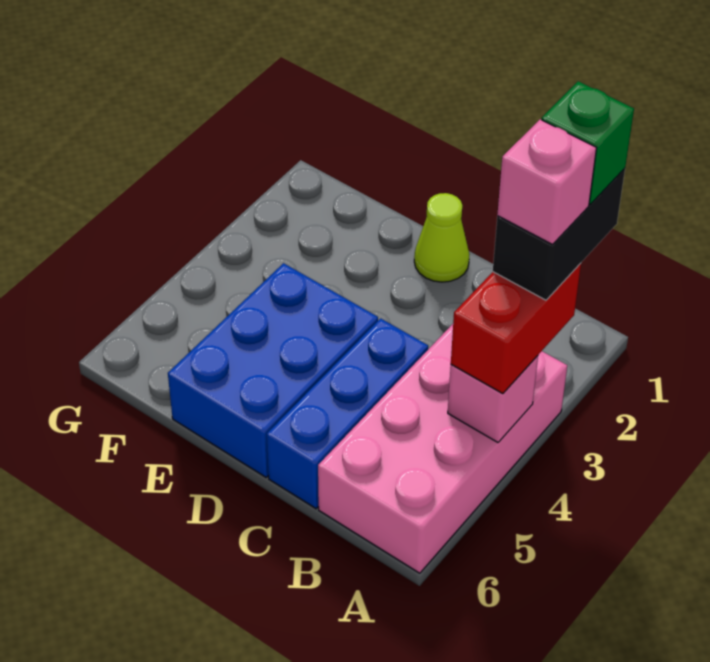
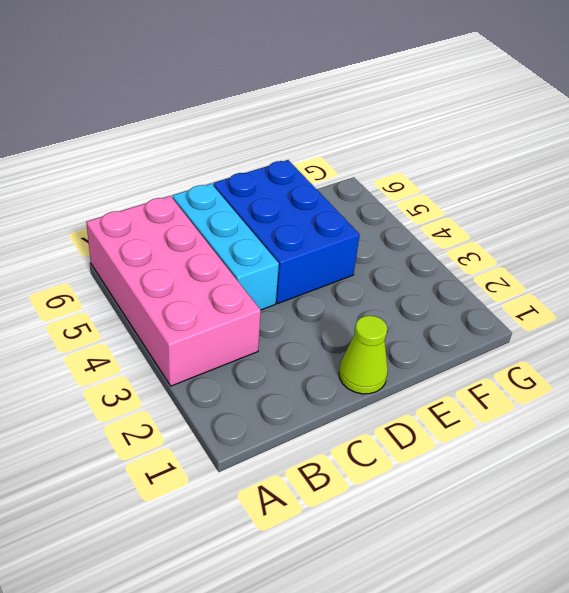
cyan 1x3 brick [173,184,279,310] -> blue 1x3 brick [267,318,428,509]
none -> pink 1x1 brick [448,356,538,442]
none -> red 1x2 brick [451,263,581,394]

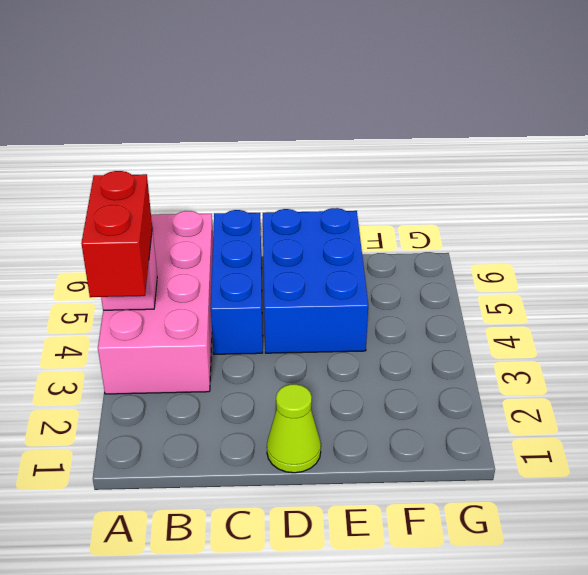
none -> black 1x2 brick [493,169,625,300]
none -> green 1x1 brick [542,81,634,204]

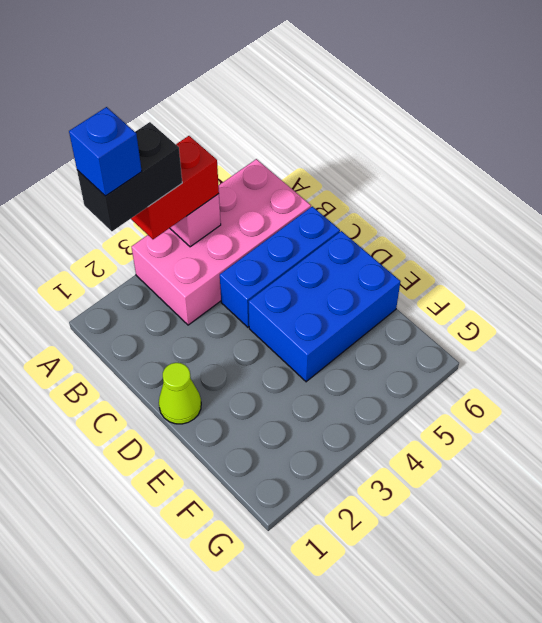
blue 1x1 brick [69,107,142,196] -> green 1x1 brick [542,81,634,204]
none -> pink 1x1 brick [497,119,596,245]

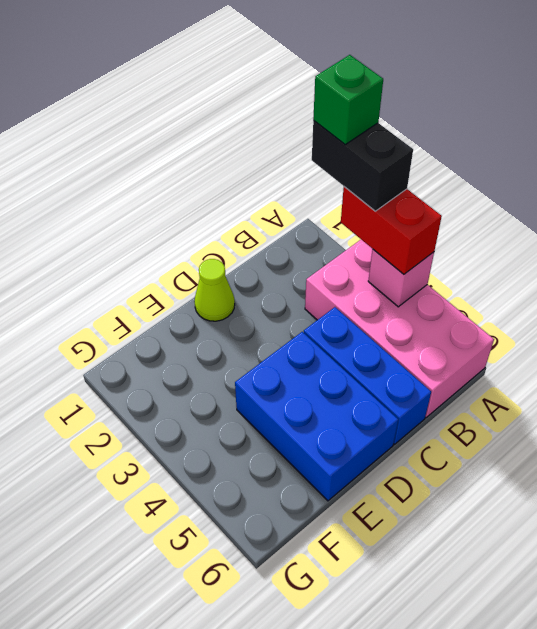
none -> pink 1x1 brick [497,119,596,245]

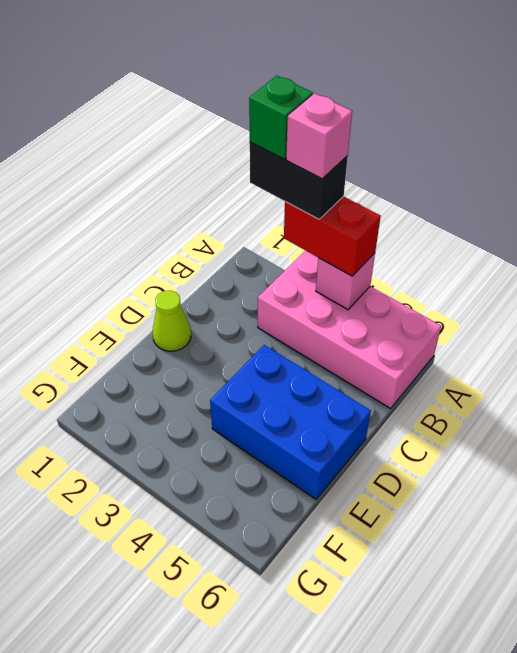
none -> blue 1x3 brick [267,318,428,509]

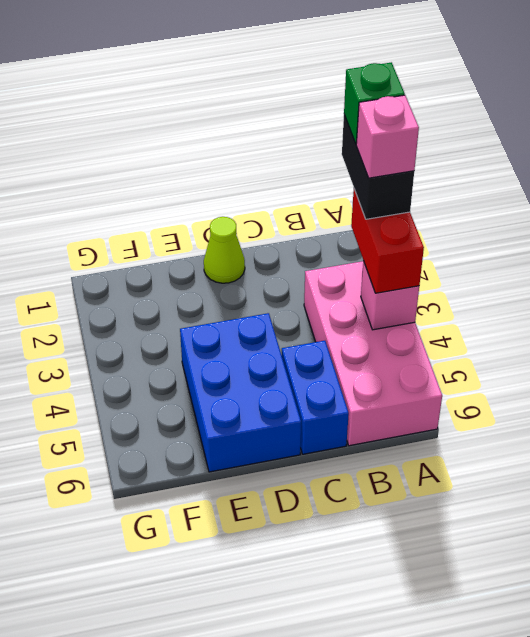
blue 1x2 brick [282,341,349,454] -> blue 1x3 brick [267,318,428,509]

